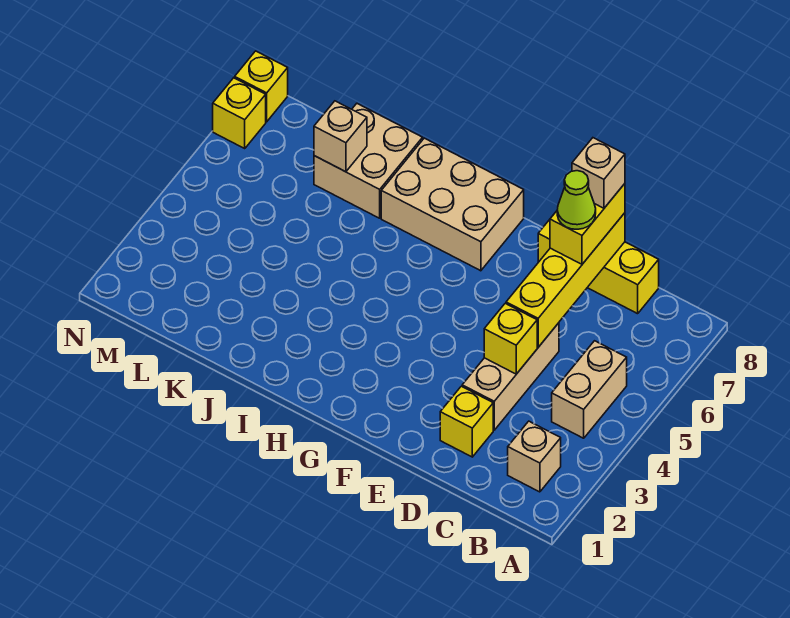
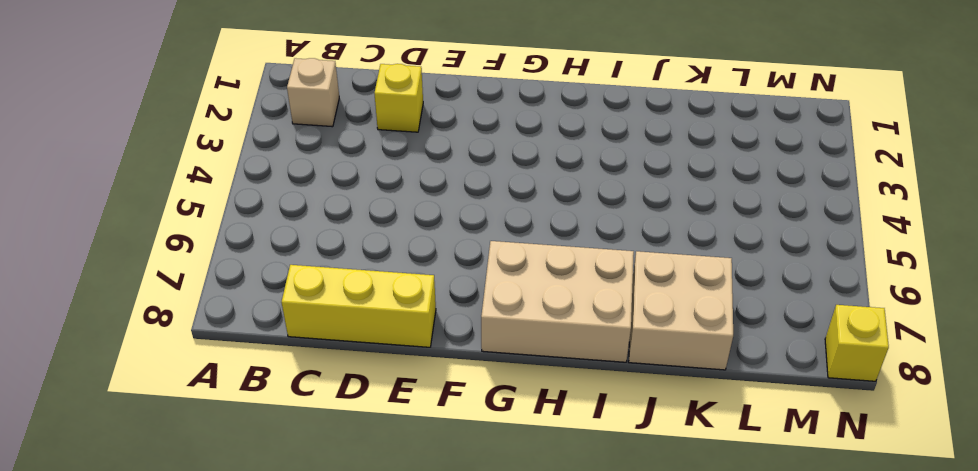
none -> tan 1x2 brick [552,341,627,438]
none -> tan 1x3 brick [462,323,559,430]
none -> yellow 1x1 brick [213,78,266,148]

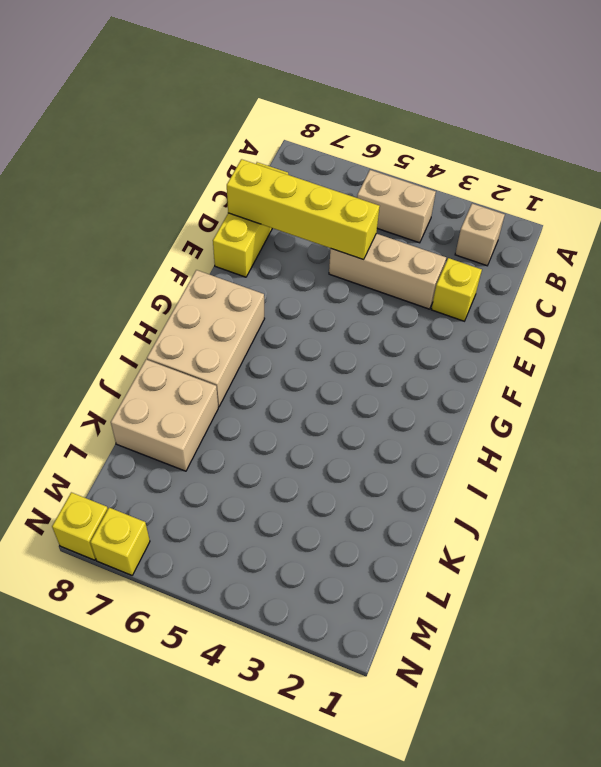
none -> yellow 1x1 brick [484,303,537,374]
none -> tan 1x1 brick [314,101,367,172]
none -> yellow 1x2 brick [550,184,625,264]

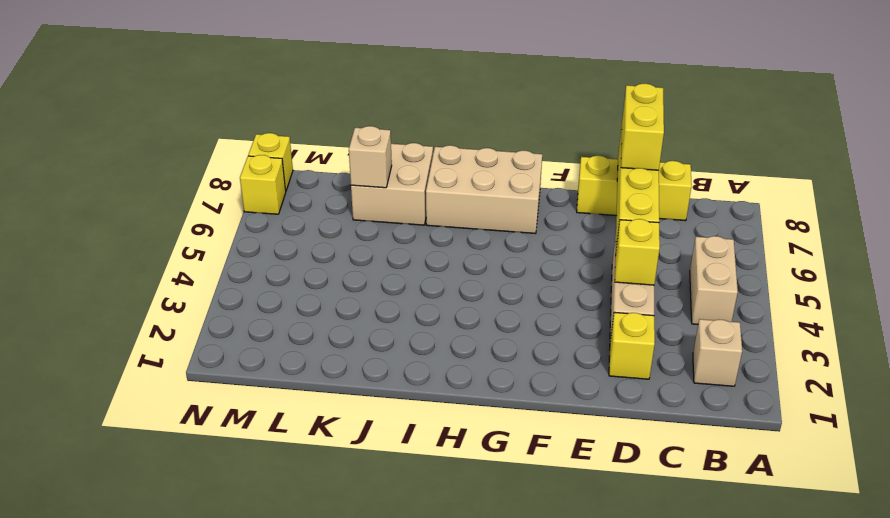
none -> lime 1x1 cone [557,171,596,229]
none -> tan 1x1 brick [572,138,625,208]

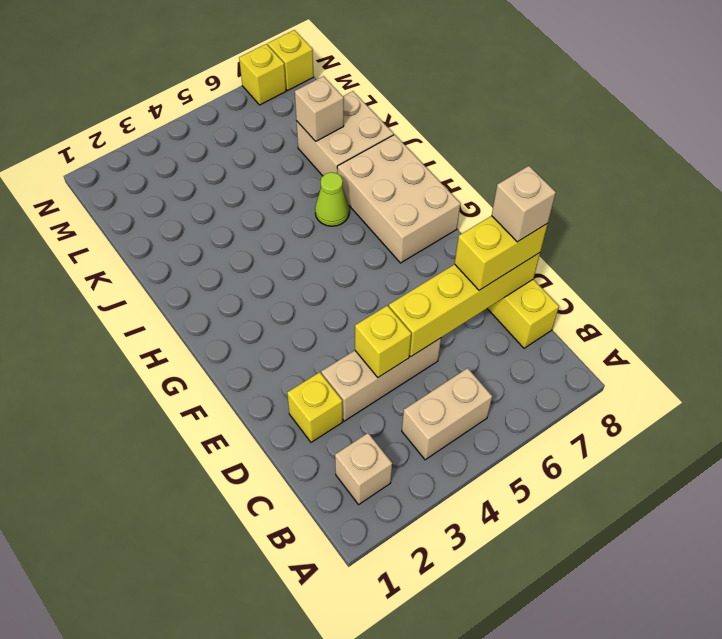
lime 1x1 cone [315,172,349,226] -> lime 1x1 cone moved to [557,171,596,229]

